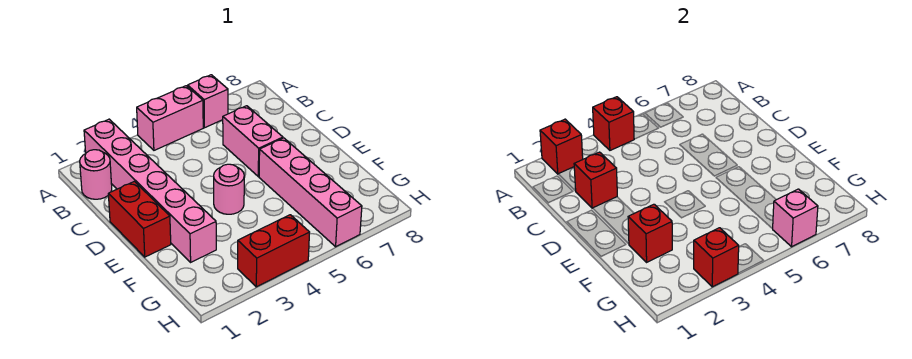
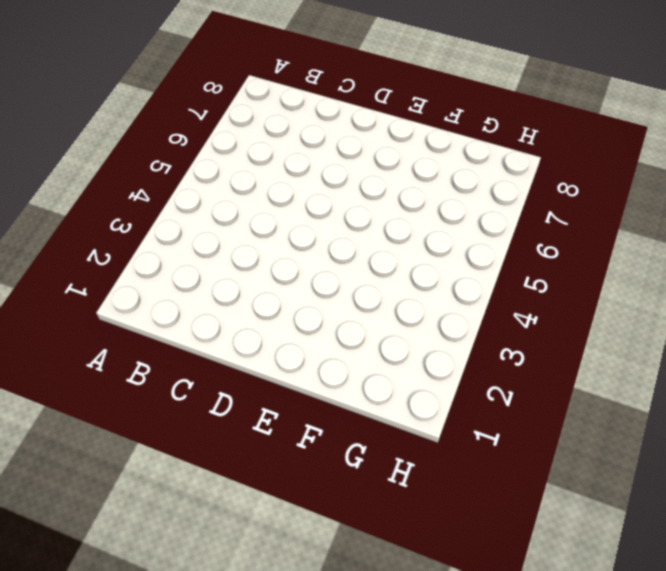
none -> pink 1x6 brick [84,119,216,262]
none -> pink 1x2 brick [137,86,203,150]
none -> pink 1x1 brick [188,75,228,128]

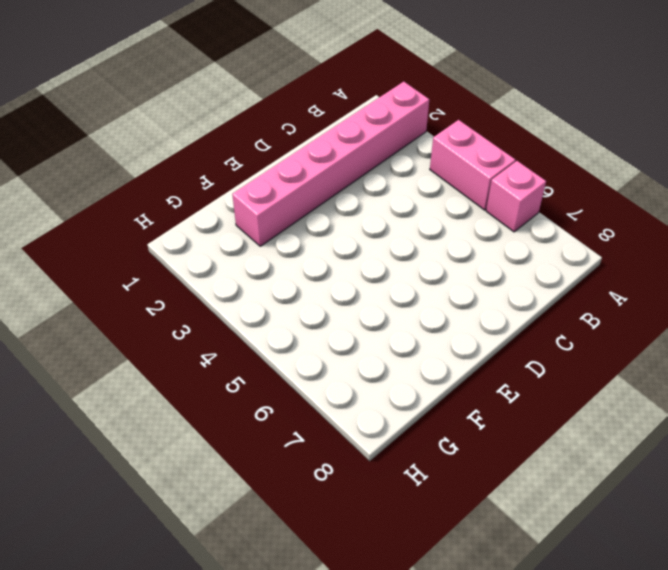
none -> pink 1x1 round brick [80,150,112,199]
none -> pink 1x2 brick [223,106,283,176]
none -> red 1x2 brick [108,181,171,257]

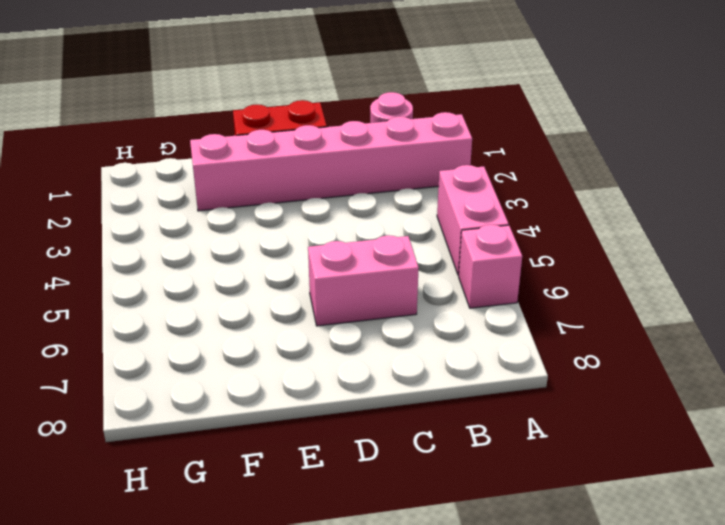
none -> pink 1x1 round brick [214,164,244,214]
none -> pink 1x4 brick [259,138,362,247]
none -> red 1x2 brick [238,215,310,287]

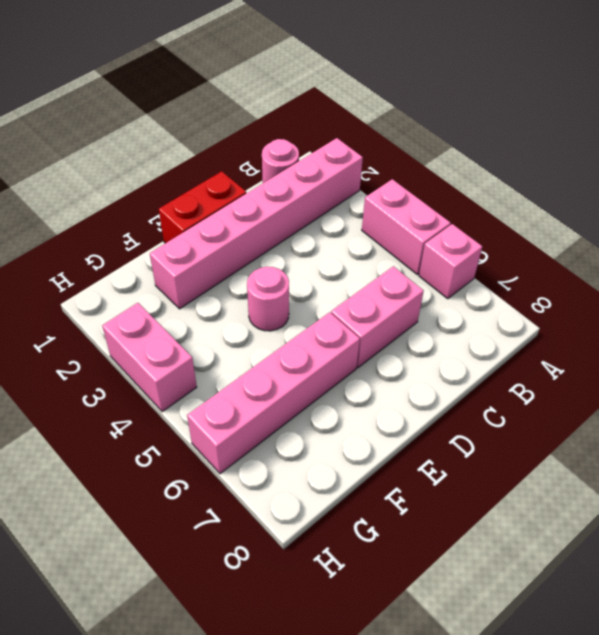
pink 1x2 brick [102,303,197,412] -> red 1x2 brick [238,215,310,287]
none -> red 1x1 brick [540,119,583,174]
none -> red 1x1 brick [593,97,634,150]
none -> red 1x1 brick [574,152,617,208]

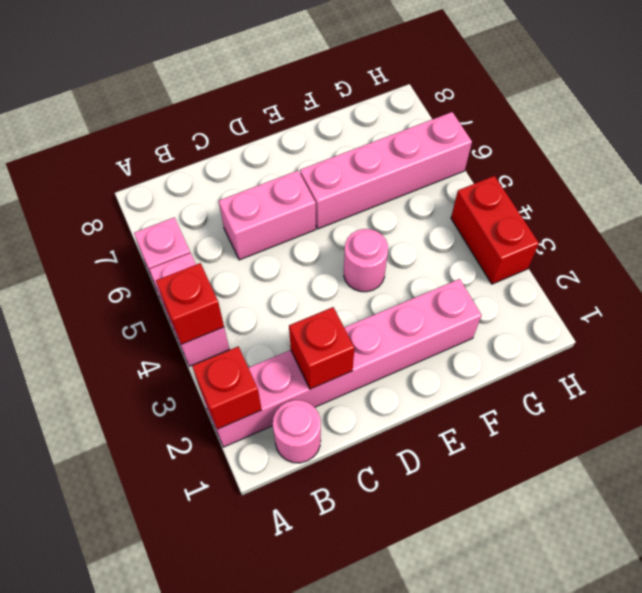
none -> red 1x2 brick [108,181,171,257]
none -> red 1x1 brick [628,204,672,262]
none -> red 1x1 brick [694,228,739,287]

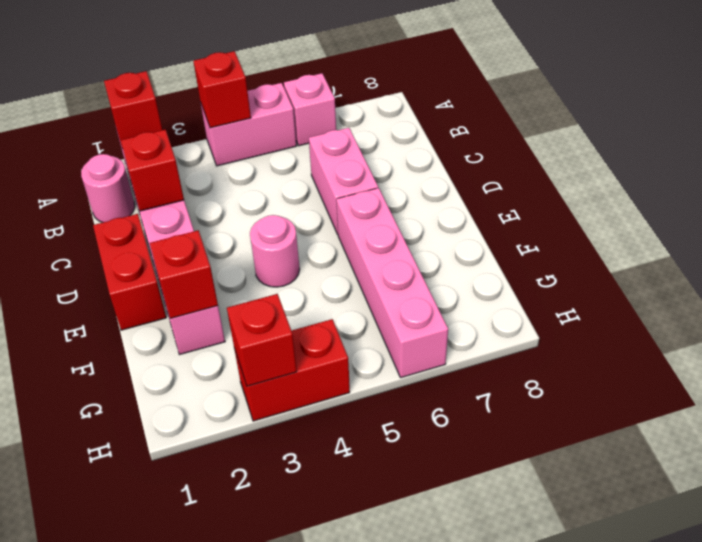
none -> pink 1x1 brick [773,189,818,247]

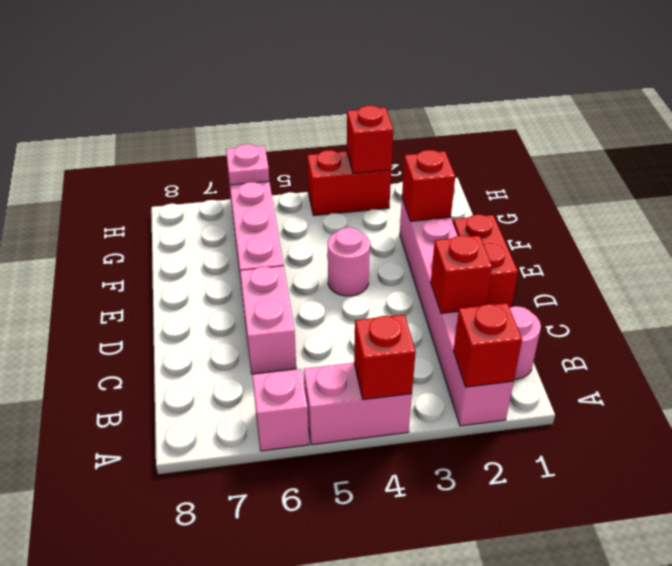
pink 1x1 plate [226,144,269,185] -> pink 1x1 brick [773,189,818,247]

